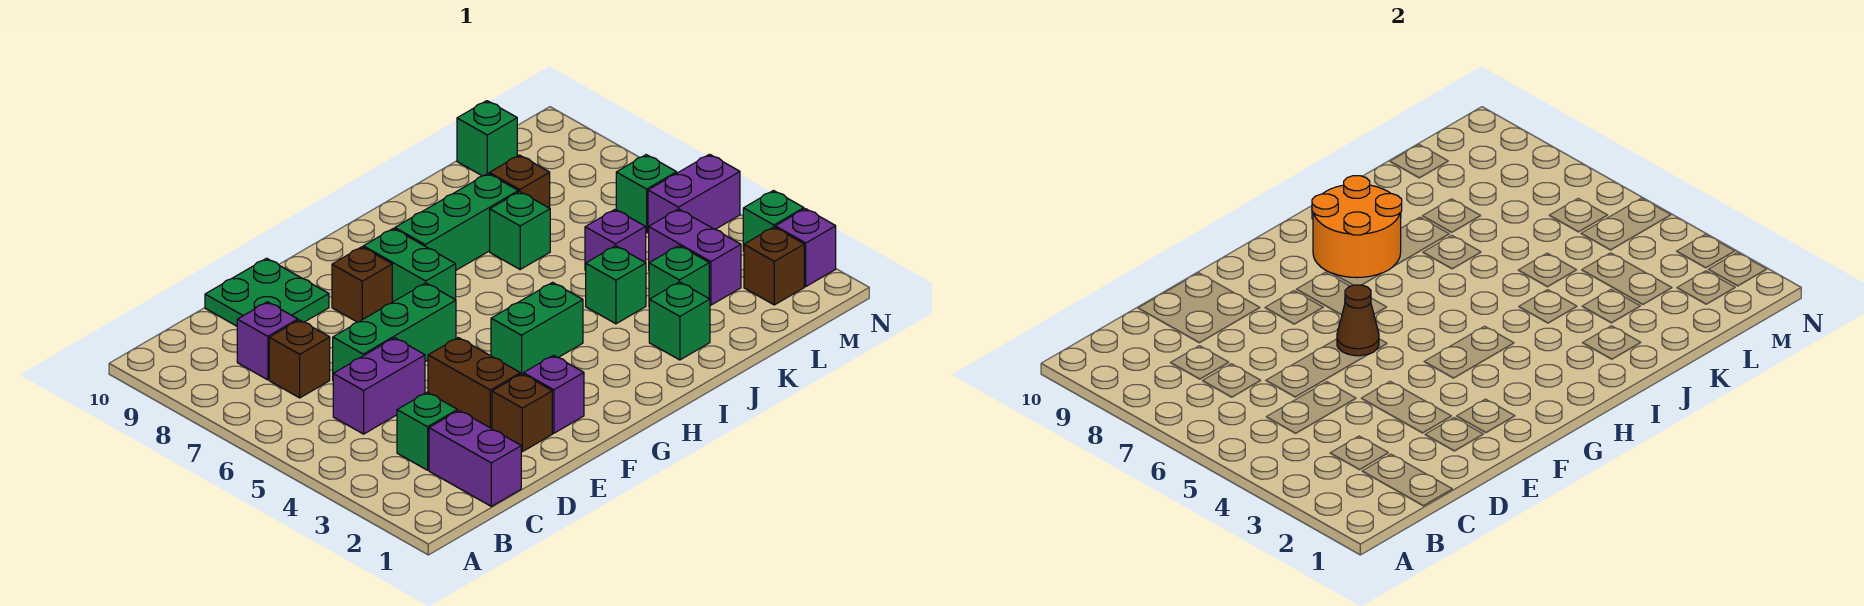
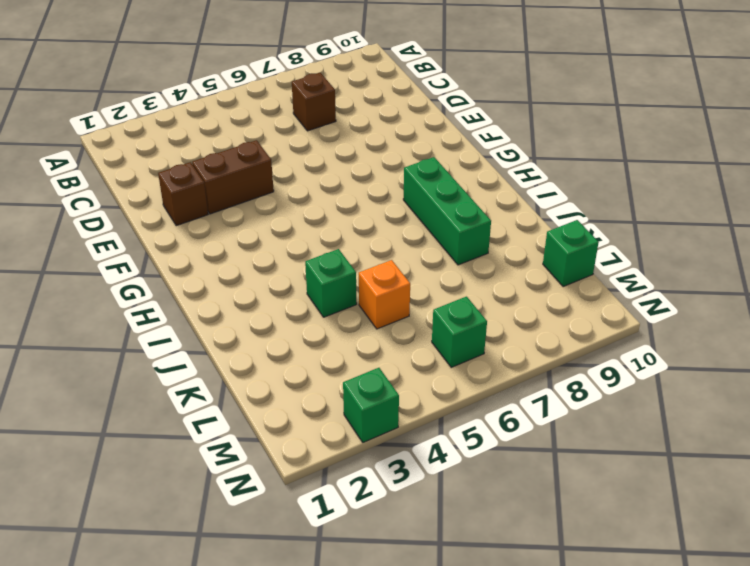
orange 1x1 brick [359,260,410,329] -> purple 1x1 brick [585,209,646,271]
none -> purple 1x2 brick [429,411,521,506]
none -> green 1x1 brick [397,392,457,470]
none -> purple 1x2 brick [333,338,425,434]

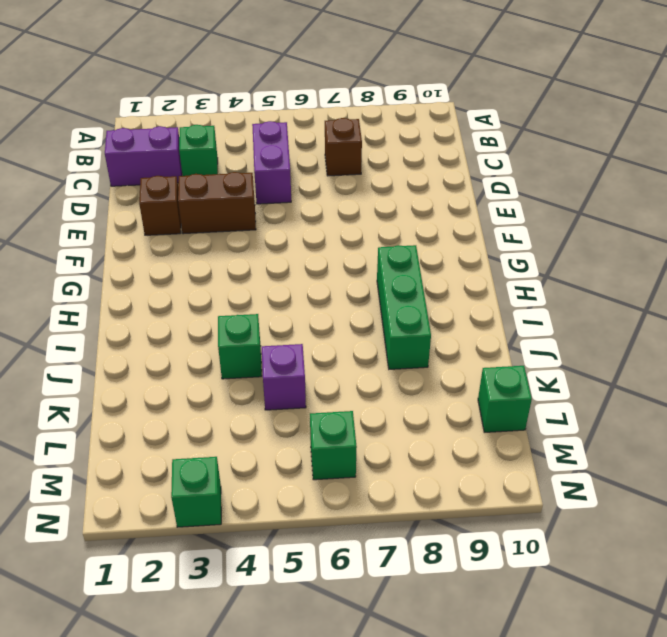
none -> purple 1x1 brick [237,302,298,380]
none -> green 1x3 brick [333,283,456,374]
none -> green 2x2 plate [205,258,329,326]

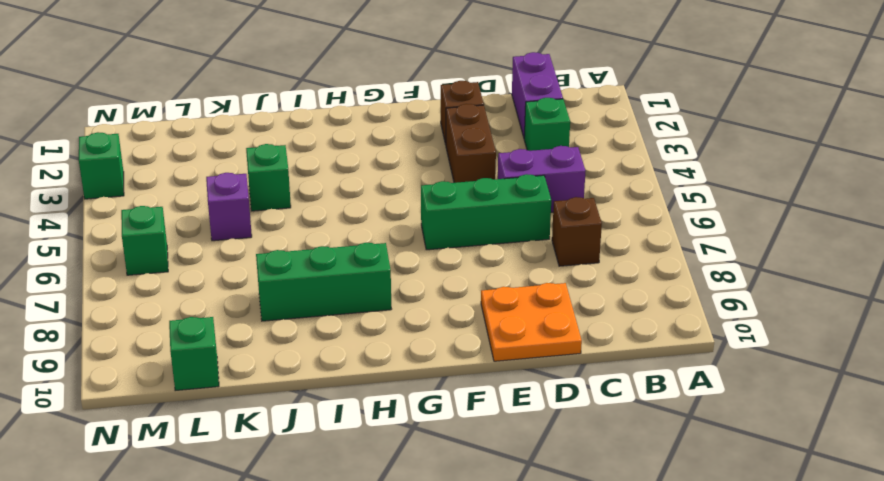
orange 2x2 plate [481,283,582,361] -> green 2x2 plate [205,258,329,326]
none -> purple 1x1 brick [237,302,298,380]
none -> purple 1x1 brick [524,355,584,433]
none -> brown 1x1 brick [332,247,392,322]

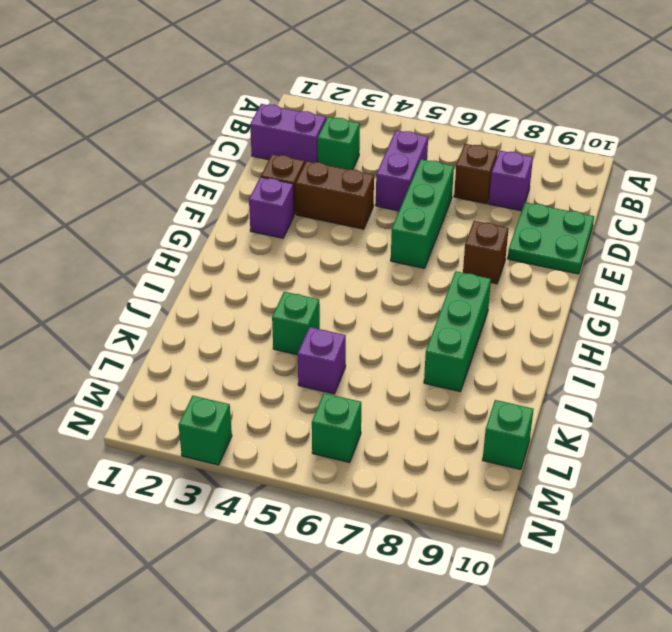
none -> green 1x2 brick [491,282,583,374]
none -> green 1x2 brick [363,228,456,302]
none -> green 1x1 brick [649,282,710,360]

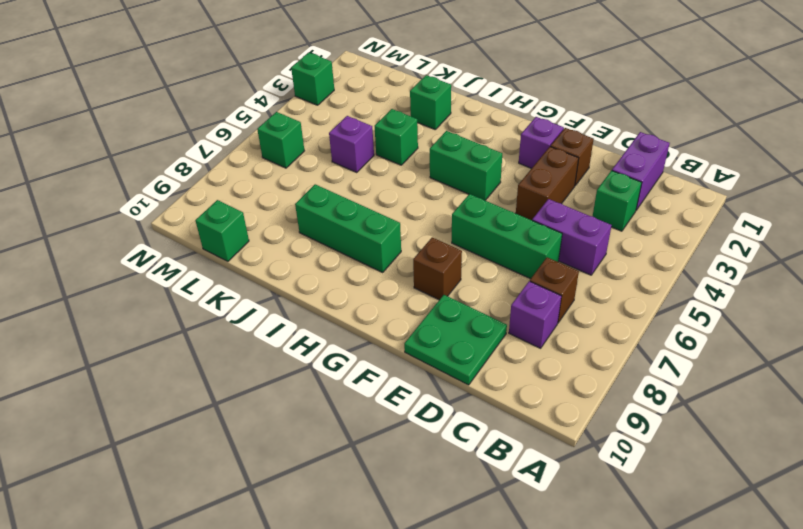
none -> green 1x2 brick [363,228,456,302]
none -> green 1x1 brick [490,192,550,269]
none -> green 1x1 brick [649,246,709,300]

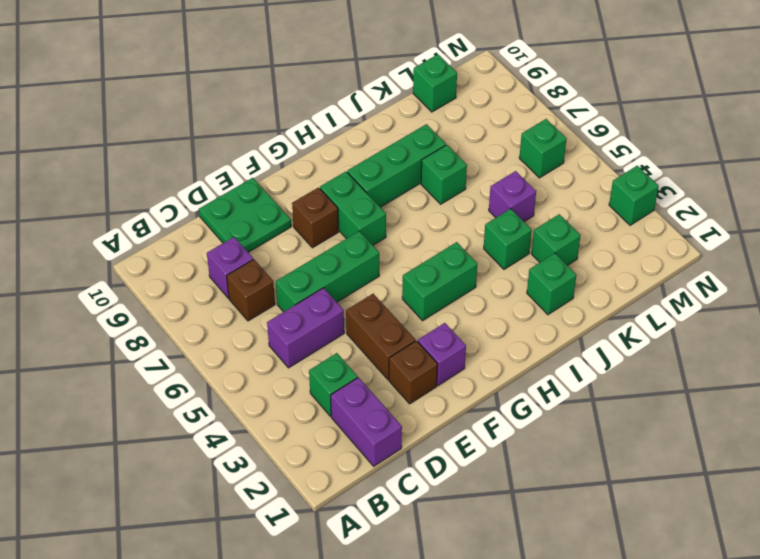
none -> brown 1x1 brick [489,155,550,208]
none -> purple 1x2 brick [649,209,741,305]
none -> brown 1x1 brick [744,227,804,305]

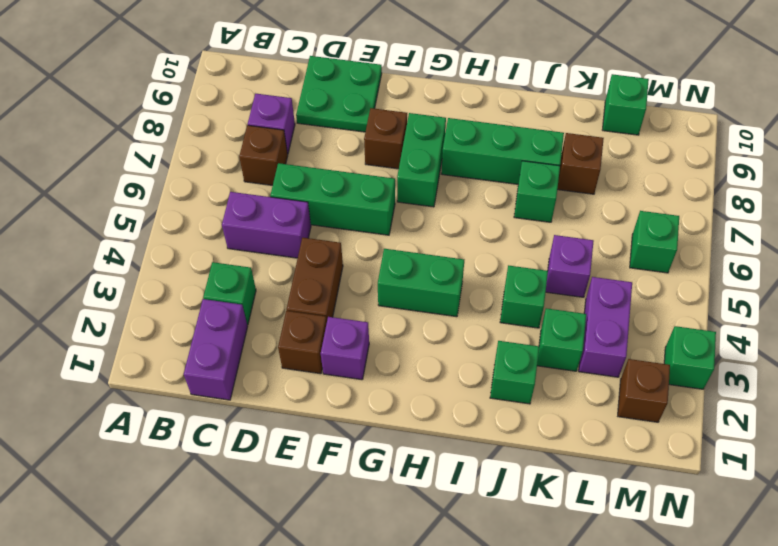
none -> purple 1x2 brick [648,154,740,234]
none -> purple 1x1 brick [775,209,836,286]
none -> brown 1x1 cone [1337,285,1379,356]

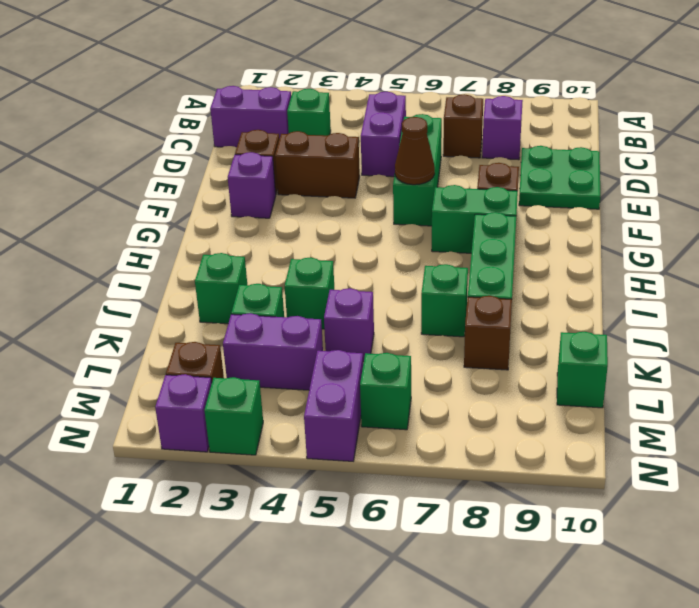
none -> green 1x2 brick [491,282,583,374]
none -> orange 2x2 round brick [1312,176,1402,278]

